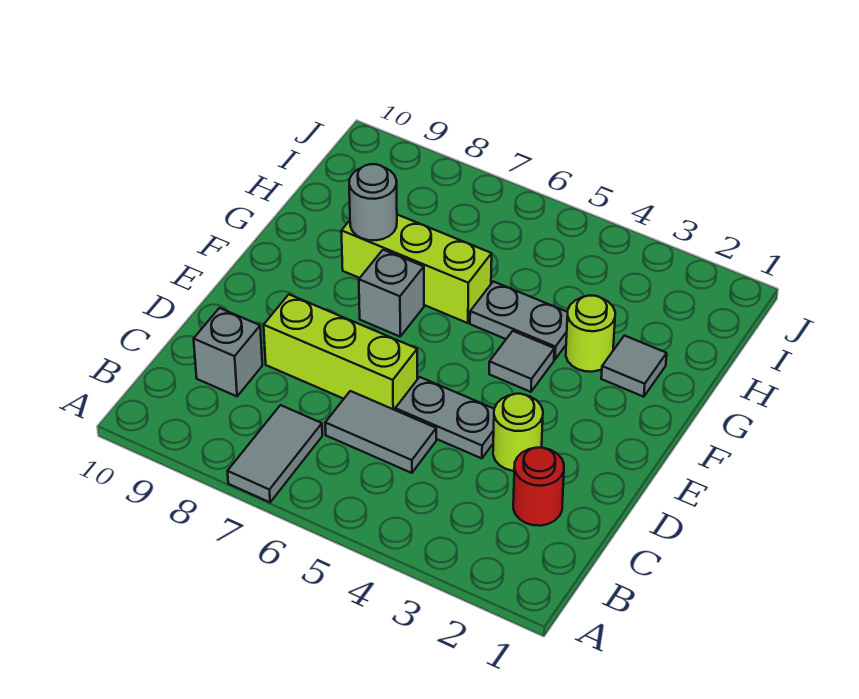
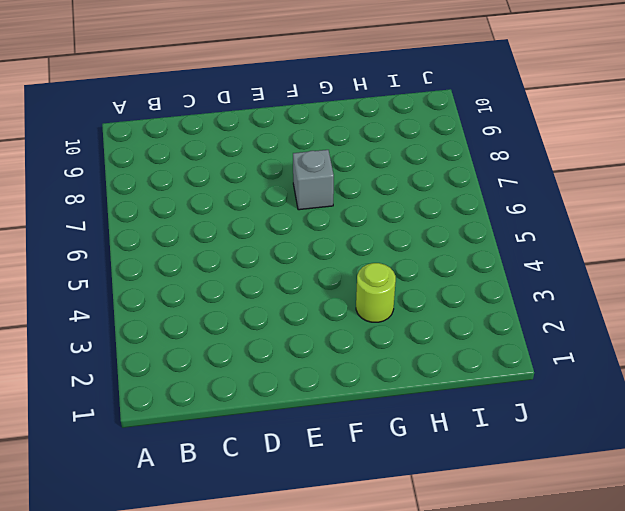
none -> grey 1x2 tile [227,405,322,502]
none -> red 1x1 round brick [513,447,564,526]
none -> grey 1x2 tile [325,391,436,473]

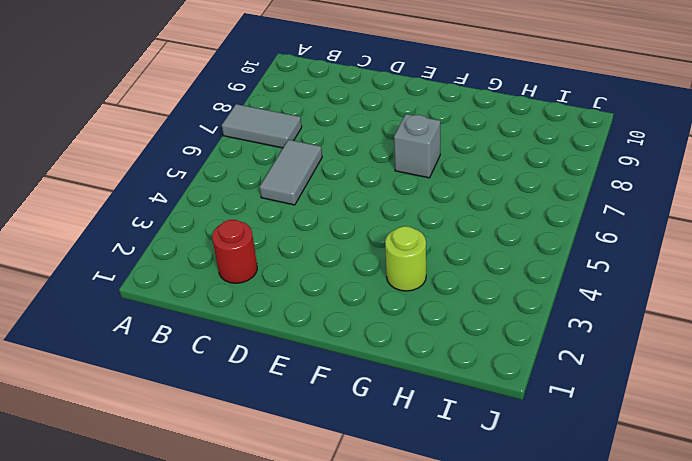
none -> grey 1x1 brick [194,308,262,396]
none -> lime 1x1 round brick [493,394,543,471]
none -> grey 1x2 plate [395,377,494,458]

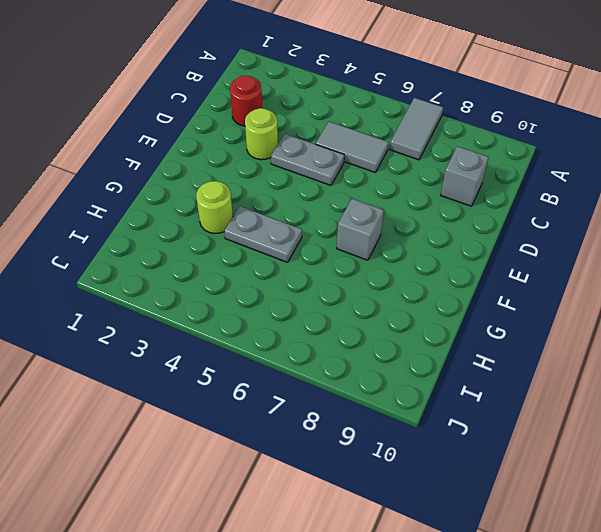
none -> lime 1x3 brick [264,295,417,410]
none -> grey 1x1 tile [489,331,554,392]
none -> grey 1x1 tile [601,336,667,397]

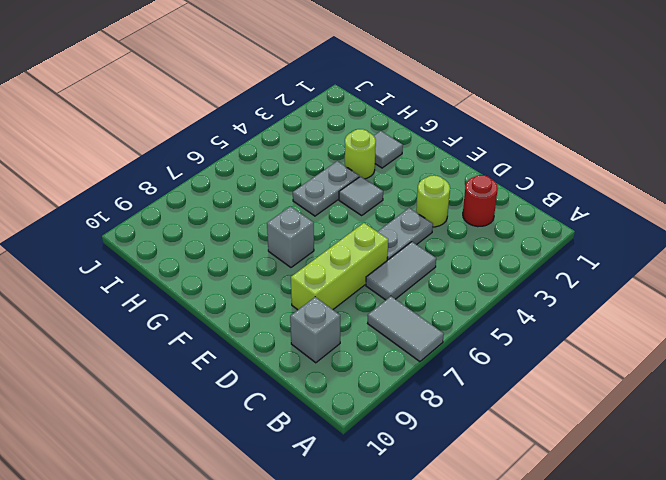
none -> lime 1x3 brick [341,215,492,323]
none -> grey 1x1 round brick [349,164,397,240]

